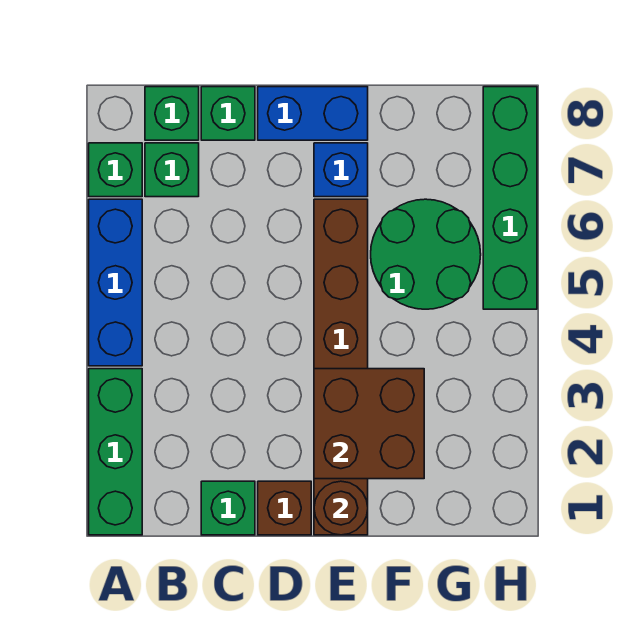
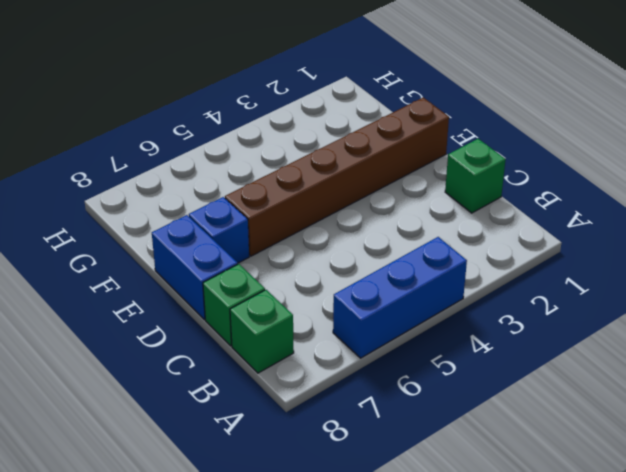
none -> green 1x3 brick [89,369,142,535]
none -> green 1x1 brick [89,143,142,197]
none -> green 1x1 brick [145,143,199,197]

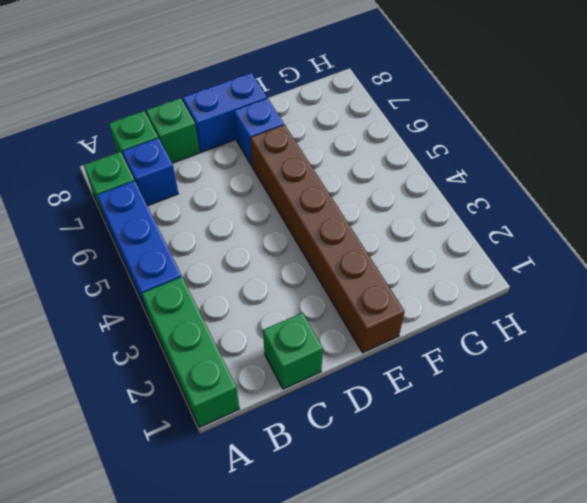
blue 1x1 brick [123,138,178,206] -> green 1x1 brick [145,143,199,197]
none -> brown 1x1 brick [258,481,311,535]
none -> green 2x2 round brick [371,199,481,309]
none -> green 1x4 brick [483,87,537,309]

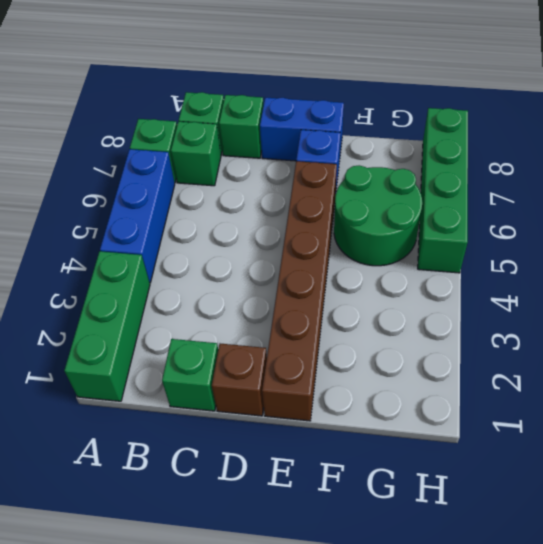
none -> brown 1x1 round brick [314,481,368,535]
none -> brown 2x2 brick [314,369,424,479]

